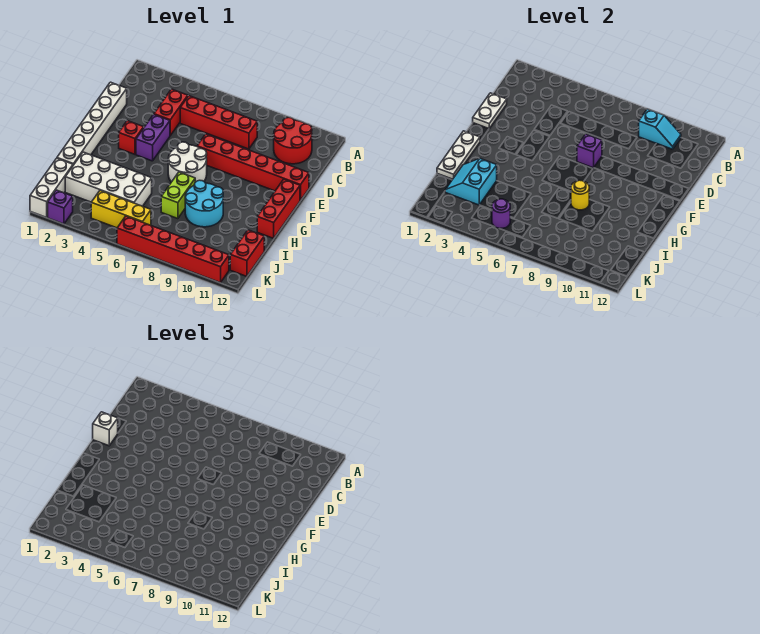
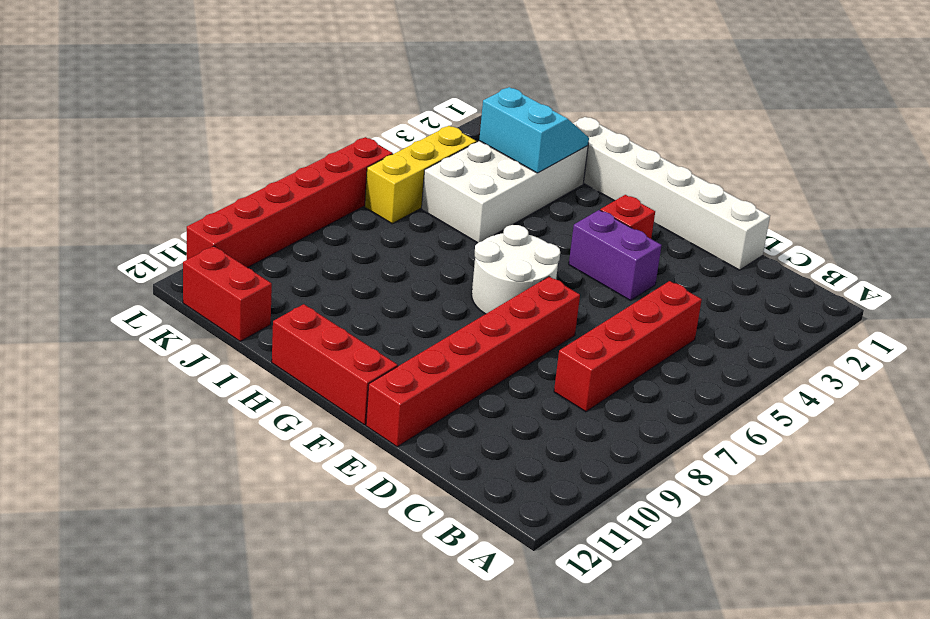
none -> red 2x2 round brick [274,117,312,164]
none -> red 1x2 brick [154,89,188,135]
none -> lime 1x2 brick [161,172,195,219]

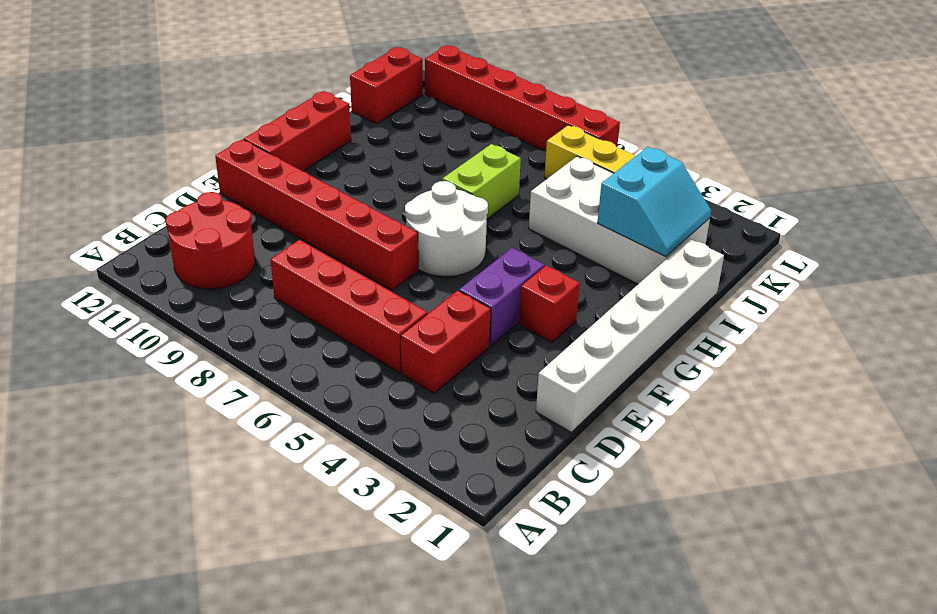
none -> cyan 2x2 round brick [185,180,223,227]
none -> white 1x3 brick [30,158,73,217]
none -> purple 1x1 brick [48,190,73,224]

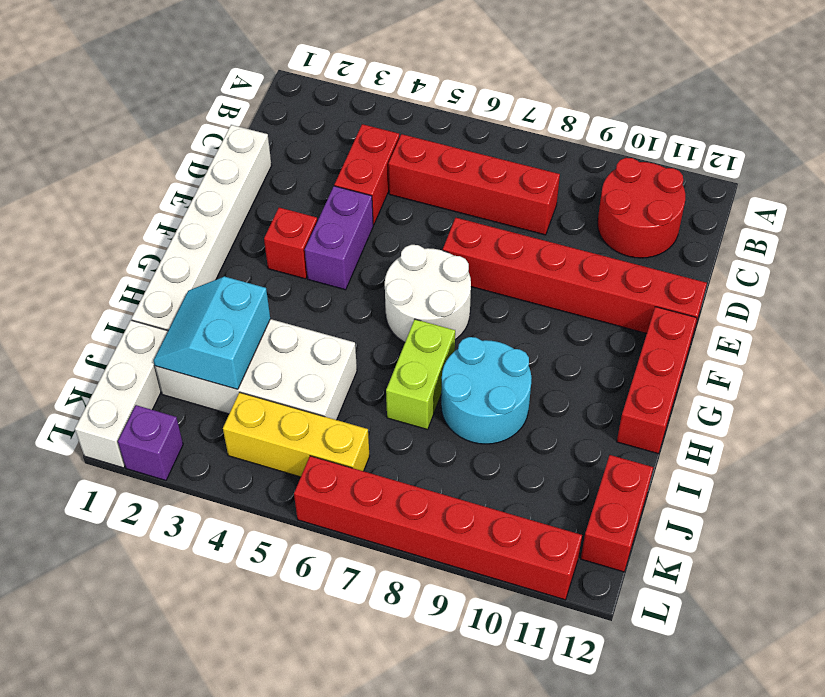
none -> cyan 1x2 slope [639,109,681,149]
none -> white 1x2 plate [473,93,507,129]
none -> purple 1x1 brick [577,134,602,168]

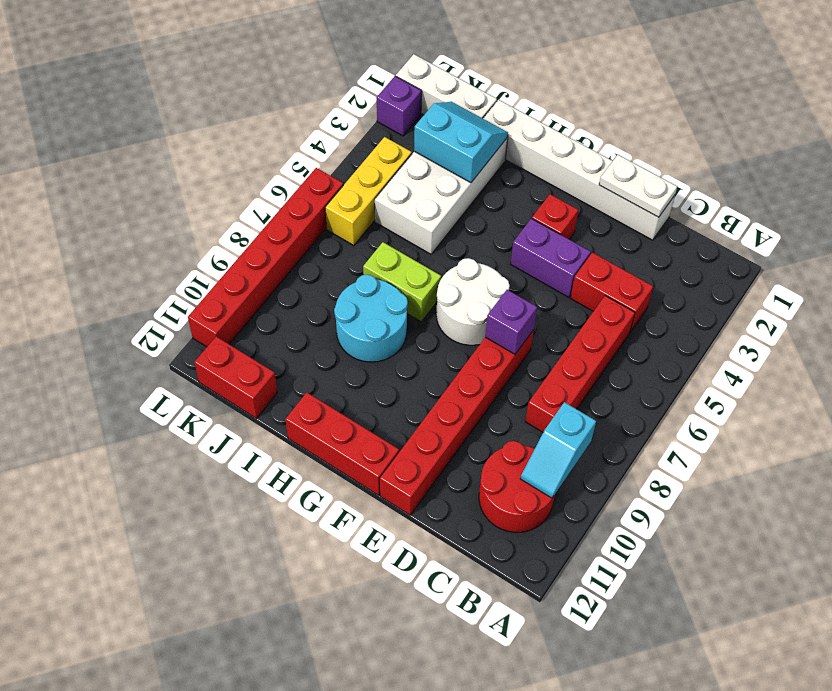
none -> white 1x3 plate [437,131,480,179]
none -> yellow 1x1 round brick [571,180,589,210]
none -> purple 1x1 round brick [492,199,510,228]

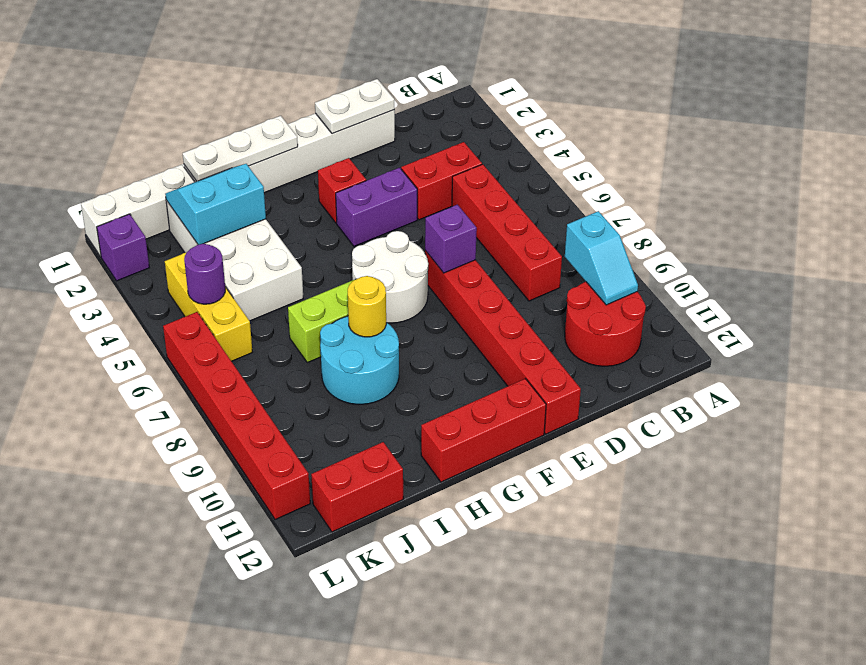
none -> white 1x1 brick [93,412,118,446]

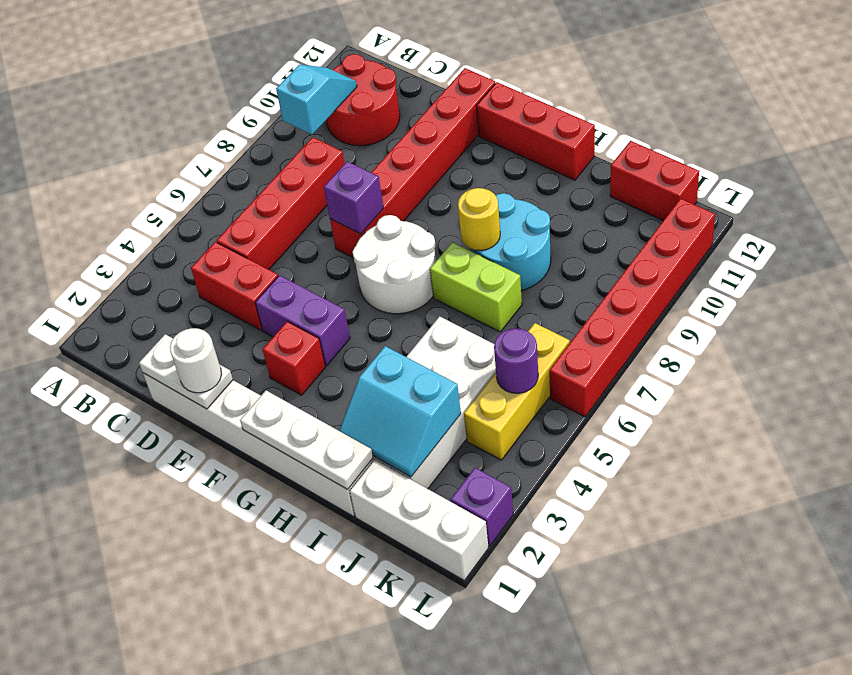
white 1x1 round brick [170,328,221,393] -> white 1x1 brick [93,412,118,446]

